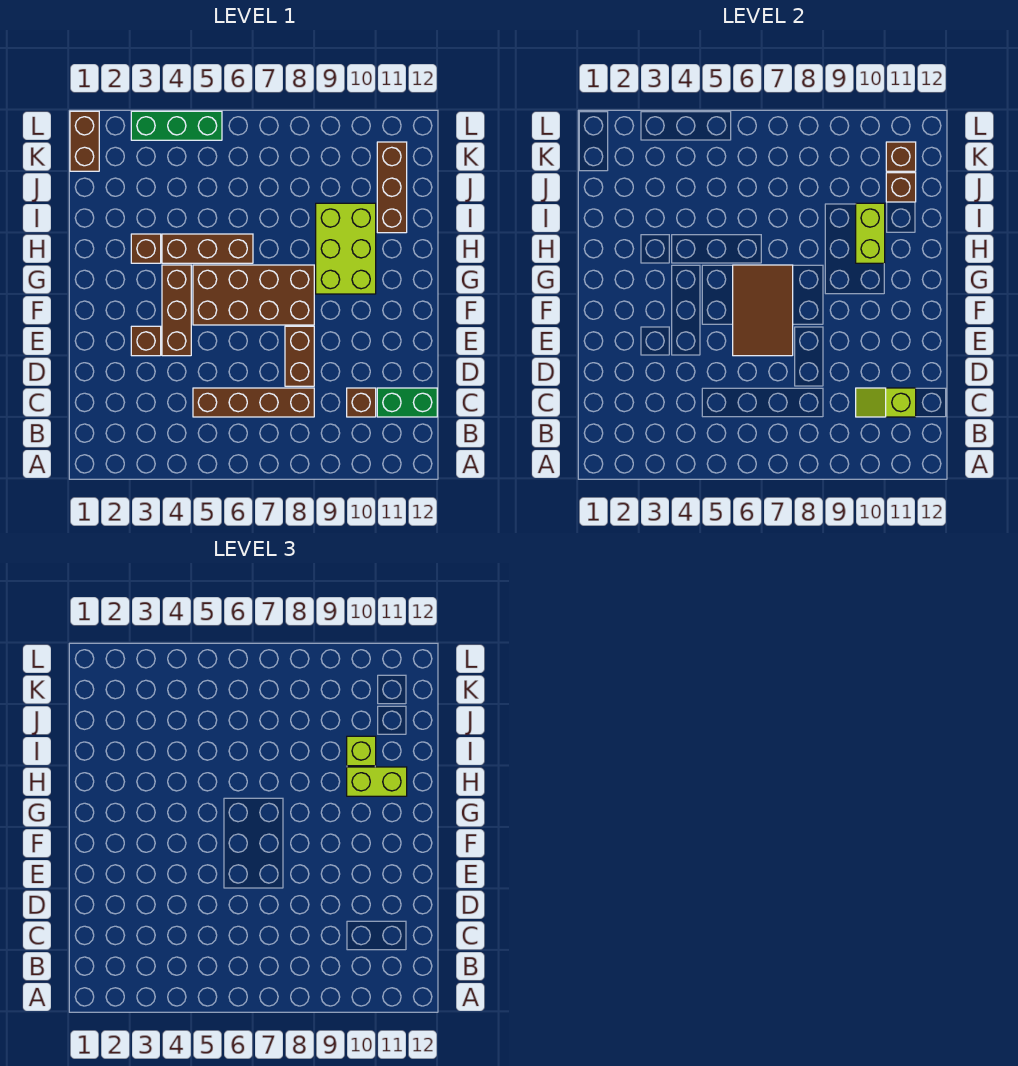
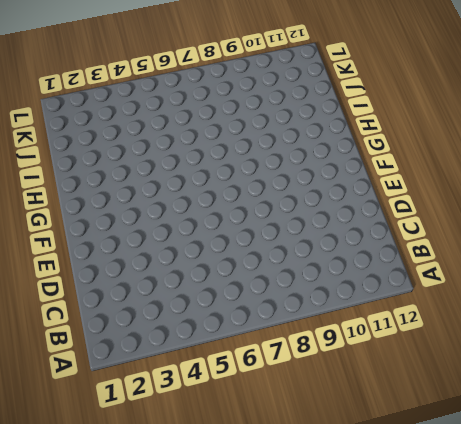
none -> brown 1x4 brick [193,388,314,417]
none -> brown 1x1 brick [347,388,376,417]
none -> green 1x2 brick [377,388,437,417]

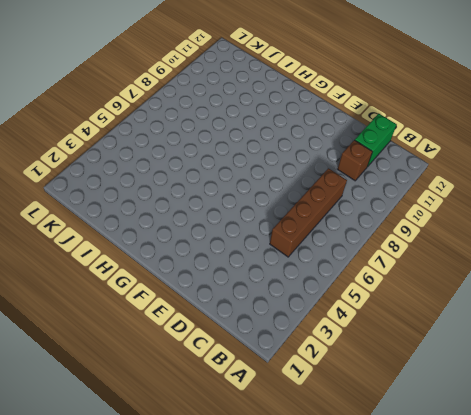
none -> brown 1x2 brick [285,326,314,386]
none -> brown 1x1 brick [131,326,161,356]
none -> brown 1x3 brick [162,265,191,356]

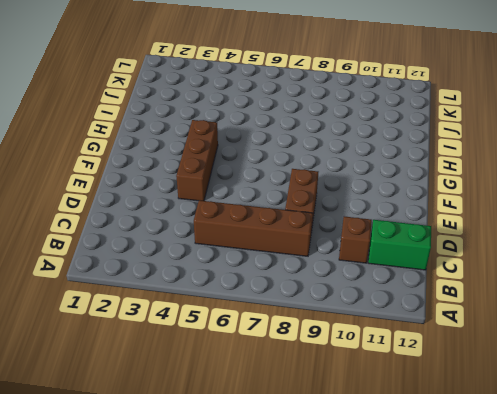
none -> brown 1x1 brick [131,326,161,356]
none -> brown 2x4 brick [193,265,314,325]
none -> lime 2x3 brick [316,203,376,294]

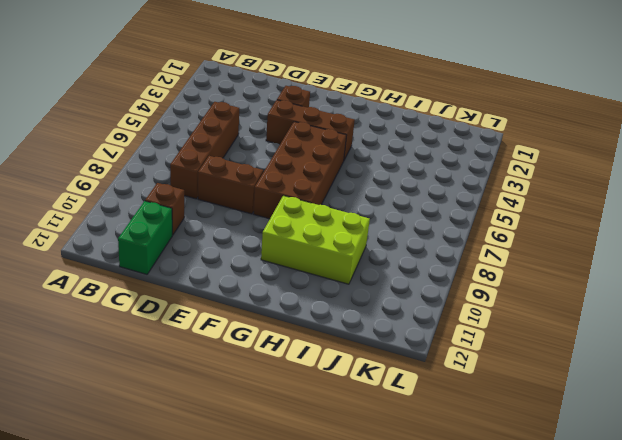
none -> brown 1x1 brick [131,234,161,263]
none -> brown 1x3 brick [162,234,253,263]
none -> brown 1x3 brick [377,142,407,233]

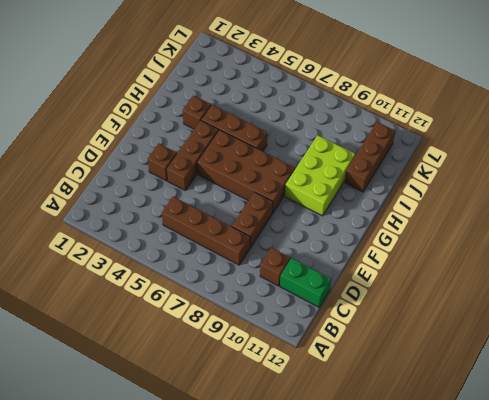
none -> brown 1x2 brick [70,111,99,171]
none -> green 1x3 brick [131,111,222,140]
none -> lime 1x2 slope [856,388,916,417]

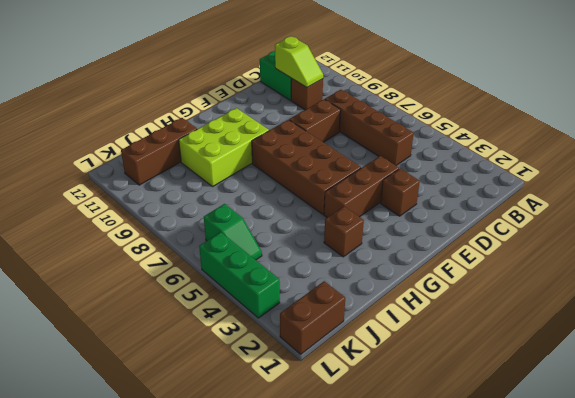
green 1x2 slope [204,204,262,260] -> none
none -> brown 1x3 brick [162,234,253,263]
none -> brown 2x3 tile [733,265,793,356]
none -> lime 1x2 brick [856,203,885,263]

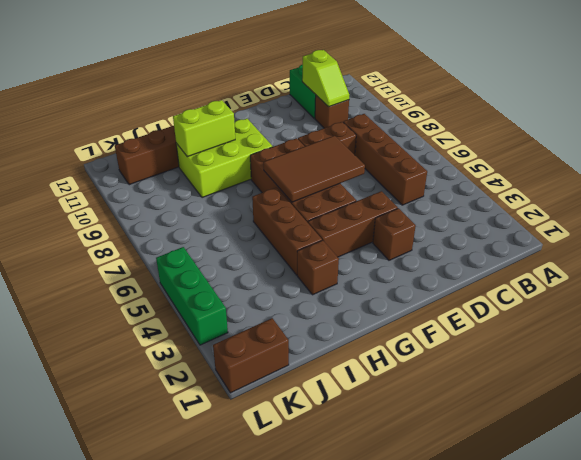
none -> brown 1x1 brick [886,173,916,202]
none -> brown 1x1 brick [886,142,916,171]
none -> lime 1x2 brick [347,767,407,796]

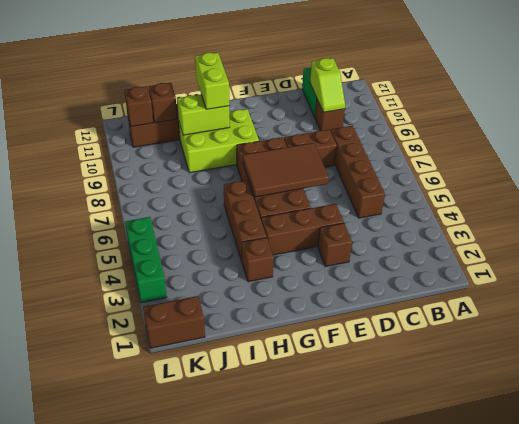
none -> lime 1x1 brick [347,736,376,766]

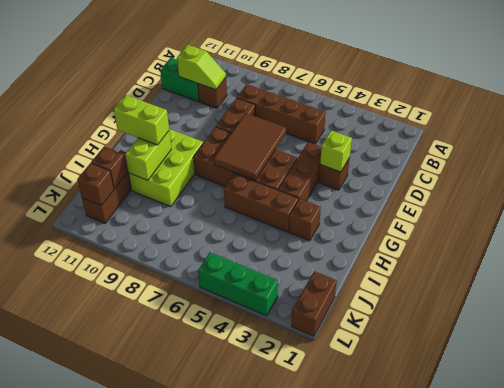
lime 1x1 brick [320,131,352,172] -> lime 1x1 brick moved to [347,736,376,766]

